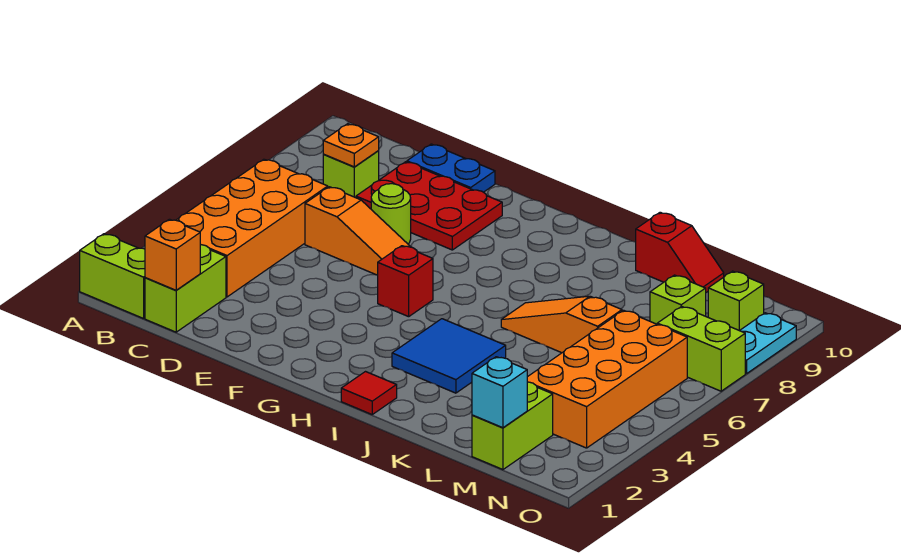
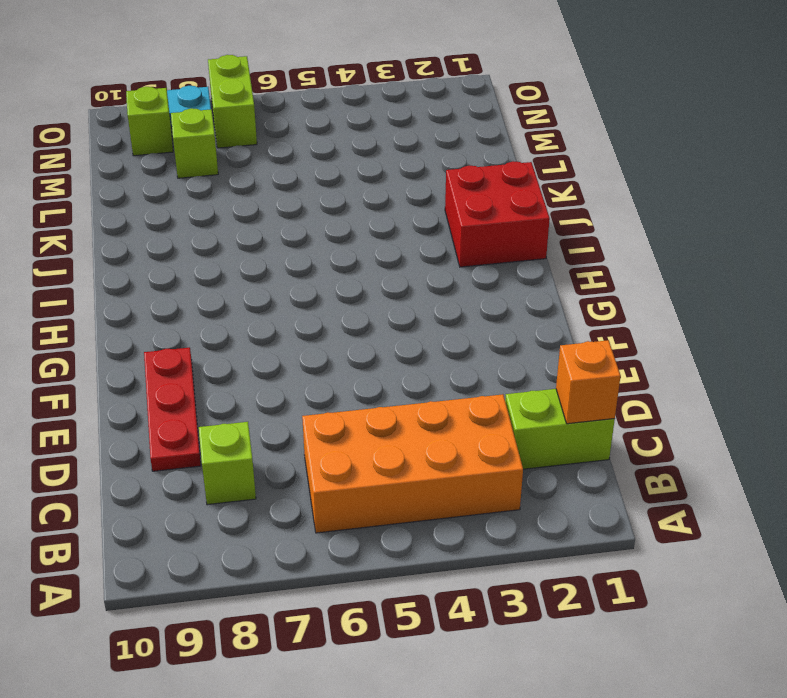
red 1x3 plate [144,348,201,471] -> red 2x3 plate [356,162,502,250]
red 2x2 brick [445,161,550,267] -> red 1x1 tile [341,372,397,414]
none -> lime 1x2 brick [80,234,145,319]
none -> orange 1x3 slope [305,187,410,275]
none -> blue 1x2 plate [407,144,495,192]

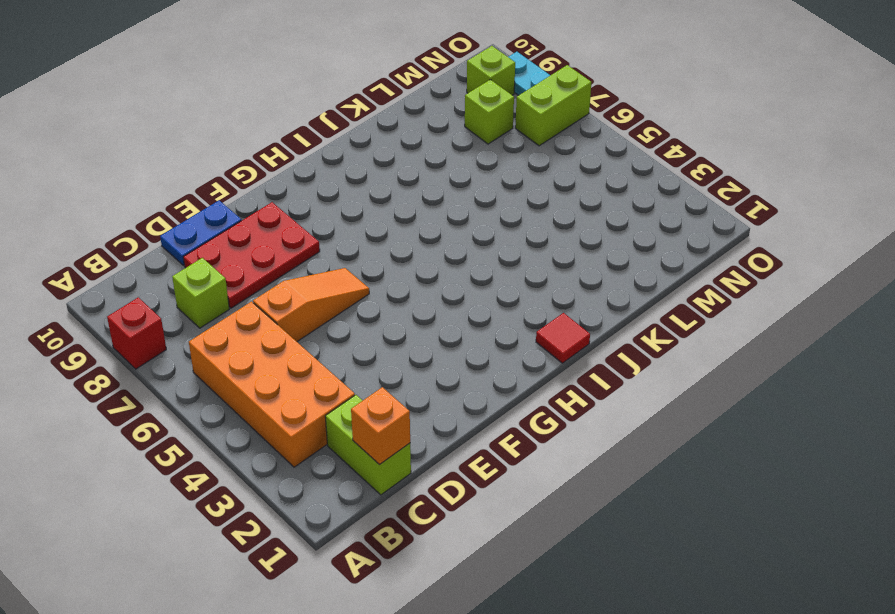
red 1x1 brick [107,297,166,369] -> red 1x1 brick moved to [378,246,433,317]
none -> lime 1x2 brick [80,234,145,319]
none -> lime 1x1 round brick [371,184,411,244]
none -> blue 2x2 tile [392,319,506,393]

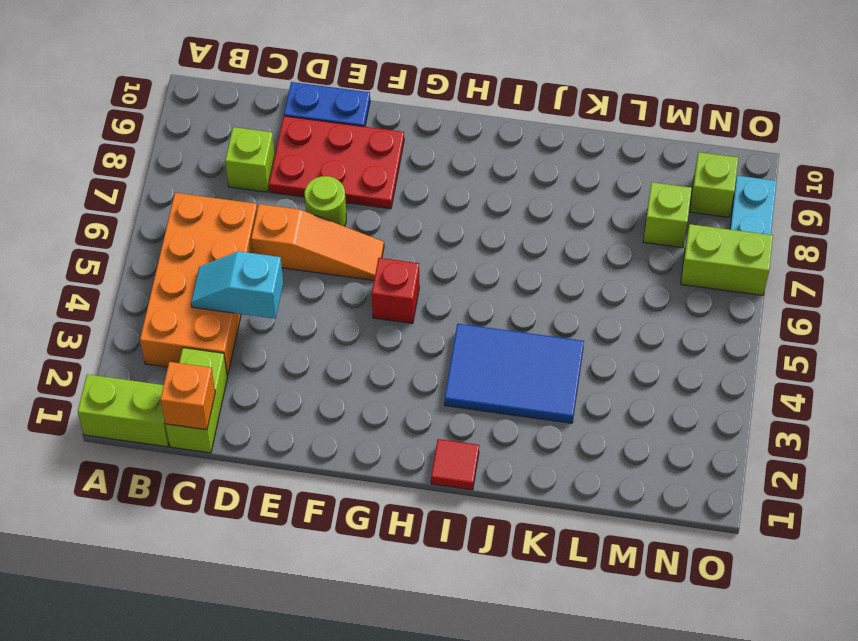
cyan 1x2 slope [191,251,283,319] -> none
blue 2x3 tile [444,324,584,423] -> blue 2x2 tile [392,319,506,393]
none -> orange 1x3 slope [501,296,622,353]
none -> red 1x2 slope [636,212,724,292]
none -> lime 1x2 brick [472,382,553,470]

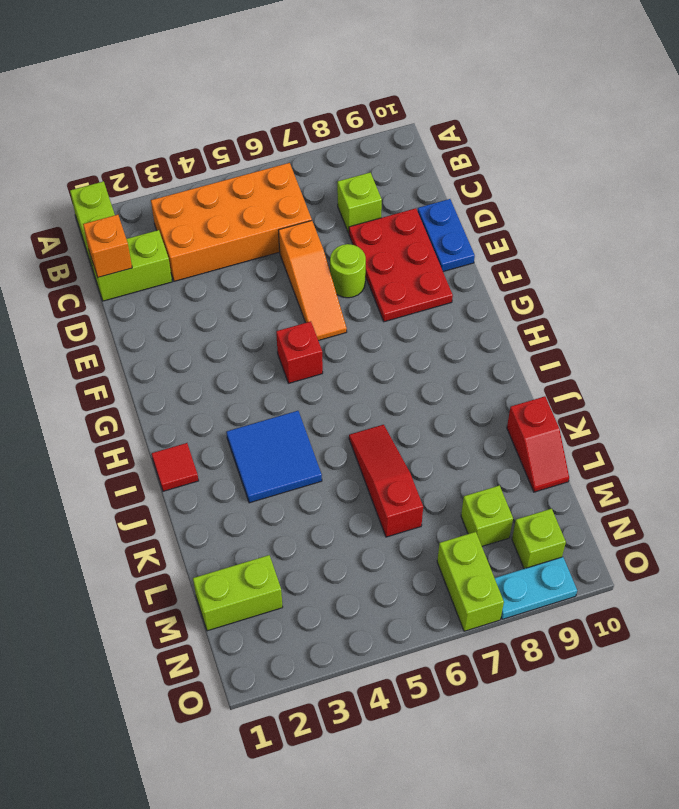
red 1x3 slope [349,425,423,537] -> orange 1x3 slope [501,296,622,353]
none -> orange 2x4 brick [527,310,687,448]
none -> orange 1x1 plate [323,124,379,167]
none -> cyan 1x1 brick [472,357,527,428]

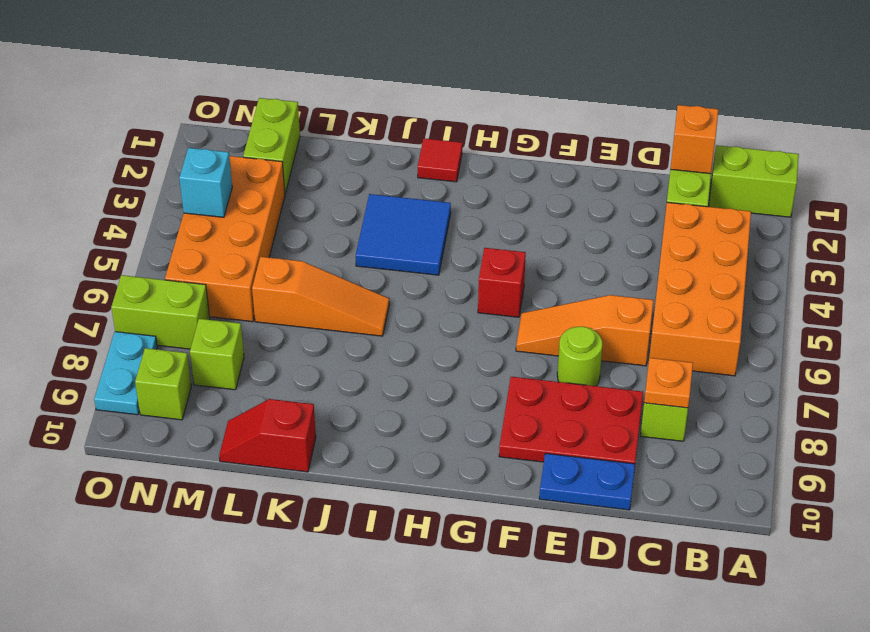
cyan 1x1 brick [179,148,232,217] -> cyan 1x1 brick moved to [472,357,527,428]

